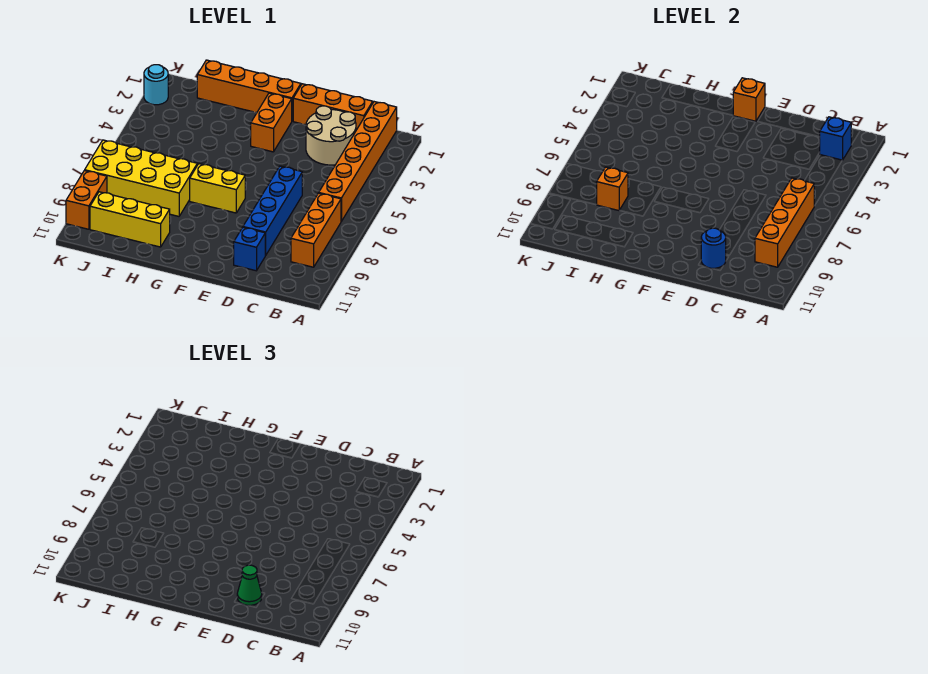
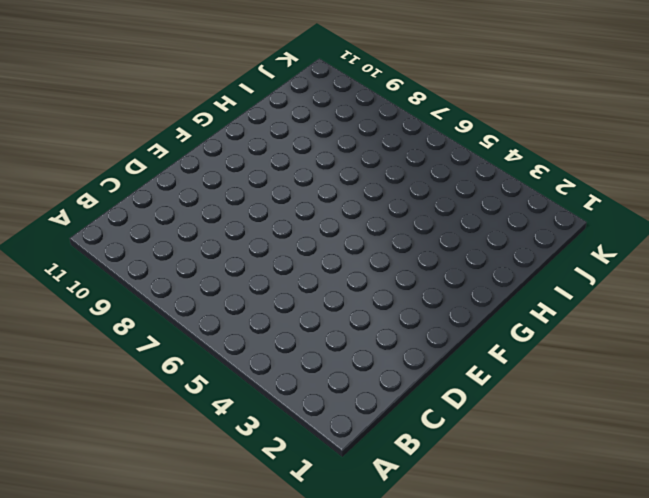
none -> orange 1x6 brick [319,102,397,221]
none -> orange 1x3 brick [291,193,341,267]
none -> orange 1x3 brick [293,84,373,130]

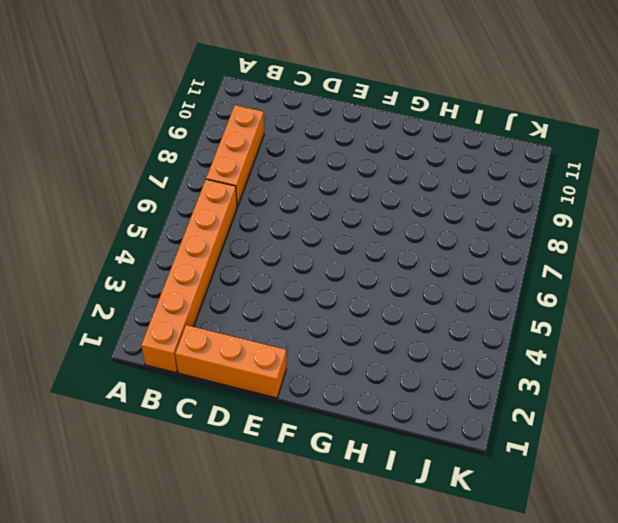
none -> tan 2x2 round brick [306,106,356,165]
none -> blue 1x4 brick [243,166,302,255]
none -> blue 1x1 brick [234,227,266,271]

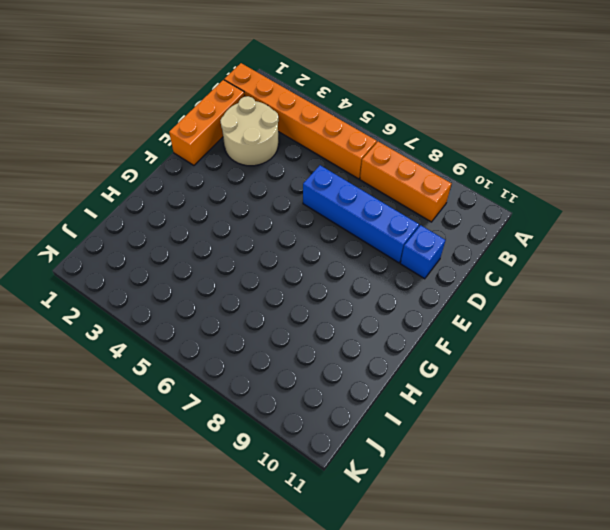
none -> orange 1x4 brick [197,60,301,121]
none -> orange 1x2 brick [251,93,292,152]
none -> yellow 1x2 brick [190,164,245,213]

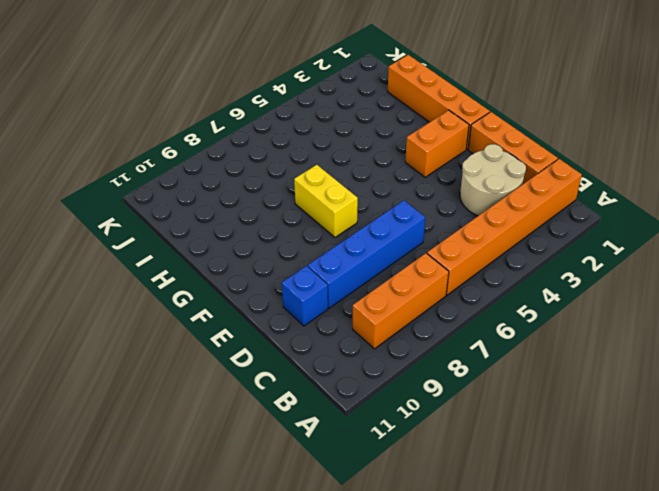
none -> yellow 2x4 brick [85,140,197,216]
none -> yellow 1x3 brick [90,192,170,247]
none -> cyan 1x1 round brick [144,65,168,105]

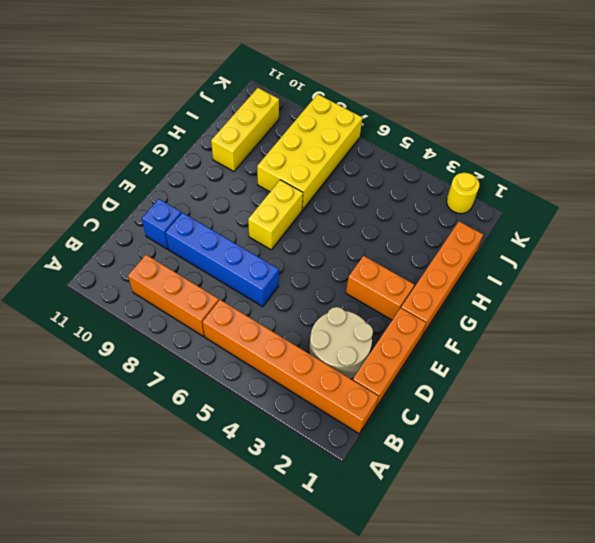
yellow 1x1 round brick [447,173,479,214] -> cyan 1x1 round brick [144,65,168,105]
none -> orange 1x2 brick [66,171,107,229]
none -> blue 1x1 brick [819,117,851,160]
none -> orange 1x4 brick [755,178,814,267]

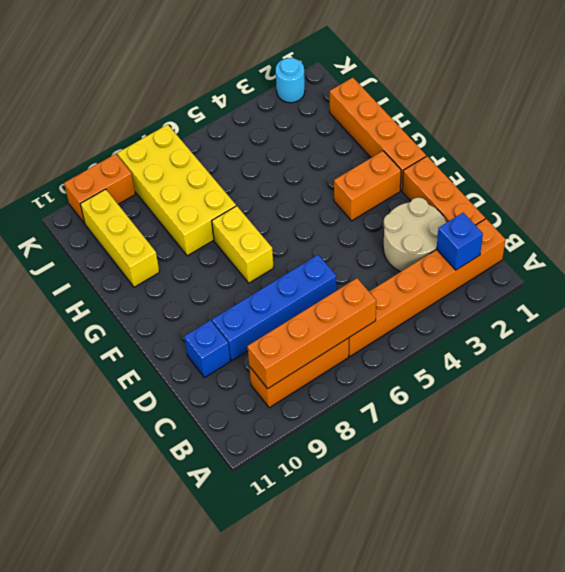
none -> blue 1x1 round brick [701,228,726,268]
none -> orange 1x1 brick [733,78,765,121]
none -> orange 1x1 brick [597,167,628,210]

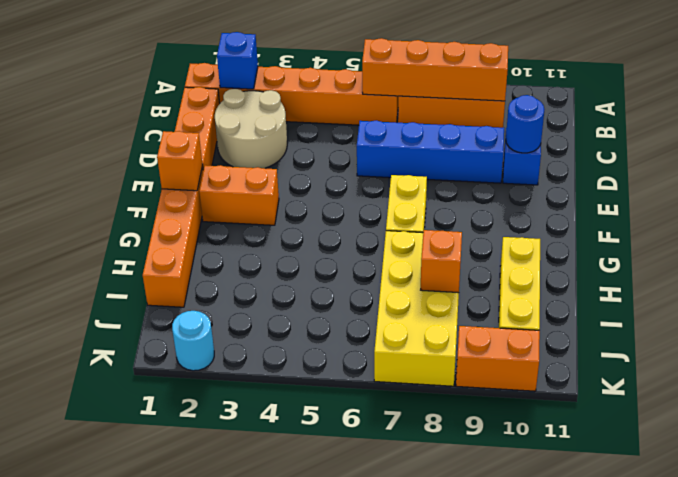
none -> green 1x1 cone [237,565,262,605]

